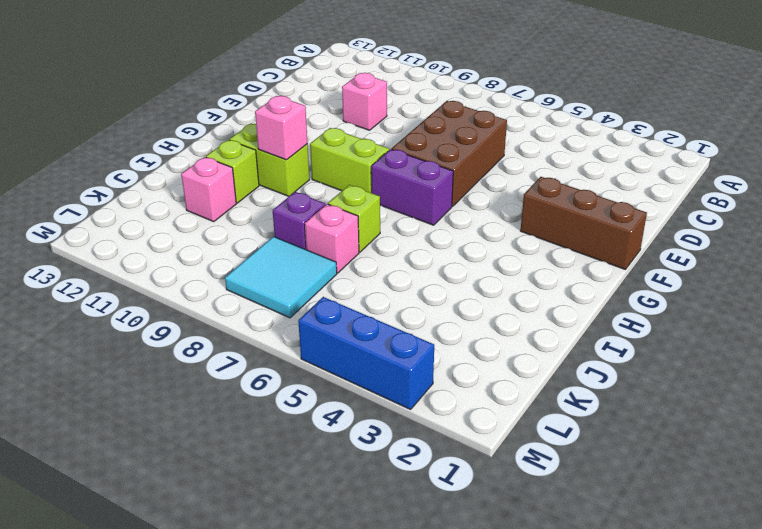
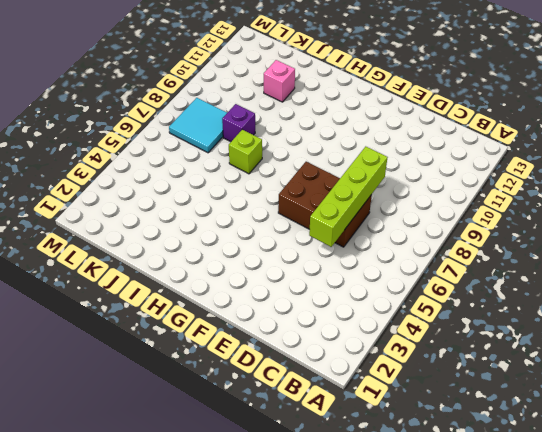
lime 1x4 brick [309,147,388,247] -> none
none -> pink 1x1 brick [342,73,387,130]
none -> brown 1x3 brick [521,177,647,269]
none -> purple 1x2 brick [371,149,453,225]

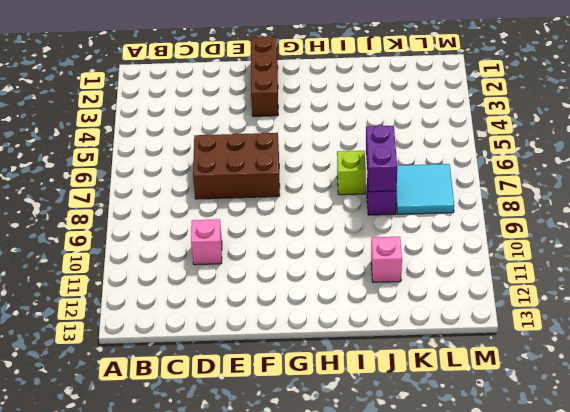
purple 1x2 brick [366,125,397,192] -> purple 1x2 brick moved to [371,149,453,225]
none -> lime 1x2 brick [310,128,389,193]
none -> lime 1x2 brick [229,124,310,196]
none -> lime 1x1 brick [206,140,259,203]

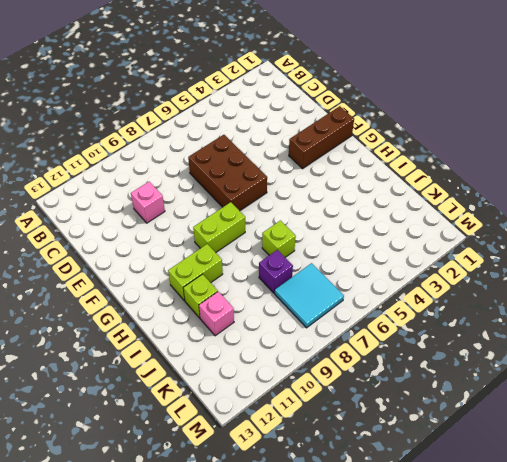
none -> purple 1x2 brick [371,149,453,225]
none -> pink 1x1 brick [305,204,359,273]
none -> blue 1x3 brick [298,297,434,409]

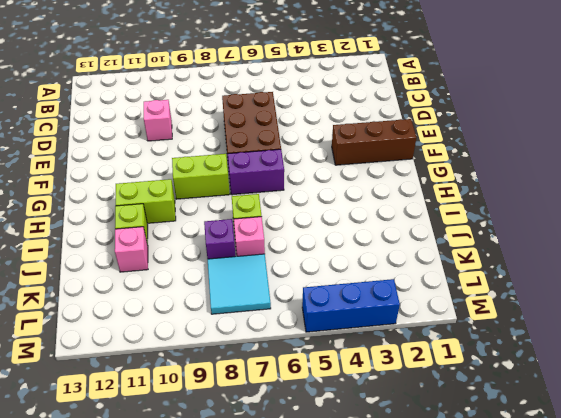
none -> pink 1x1 brick [255,96,308,160]

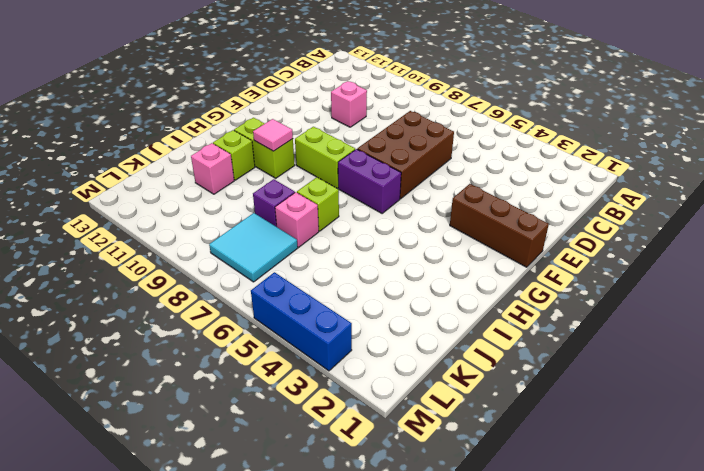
pink 1x1 tile [253,119,293,151] -> pink 1x1 brick [255,96,308,160]

